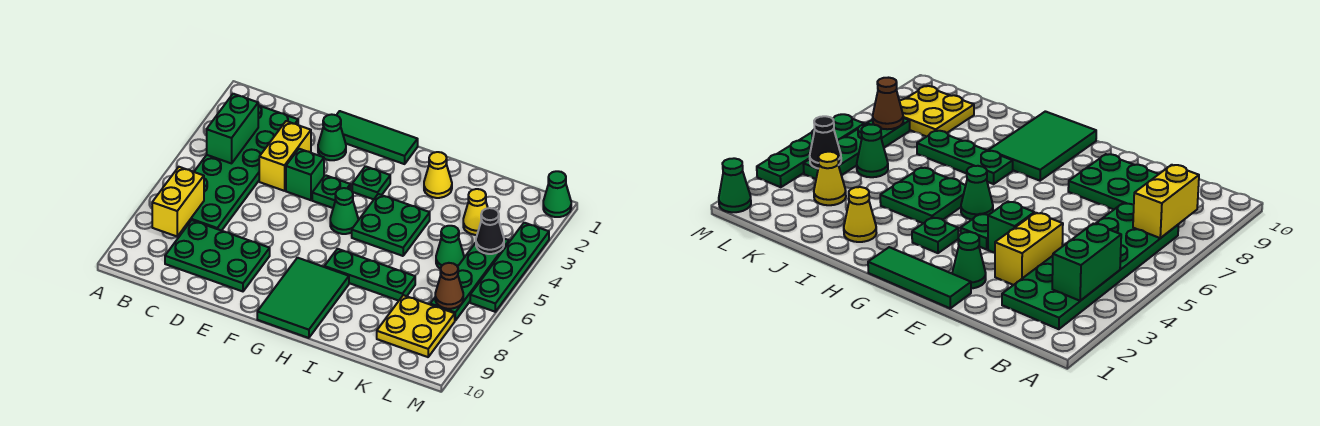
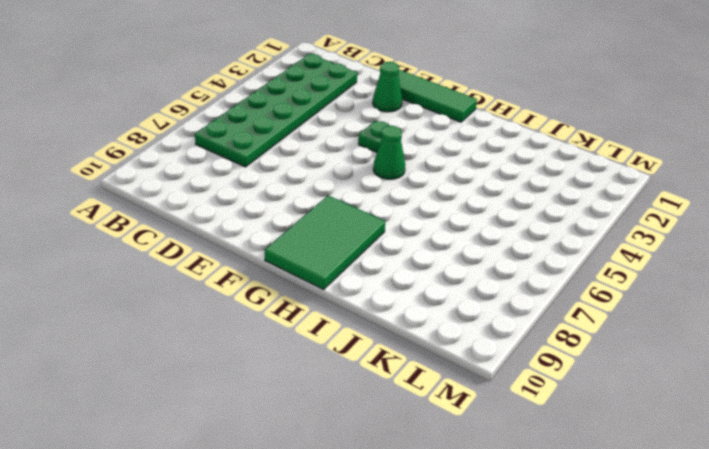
none -> green 2x3 plate [165,220,270,291]
none -> yellow 1x2 brick [259,121,311,191]
none -> green 1x1 brick [286,149,324,200]

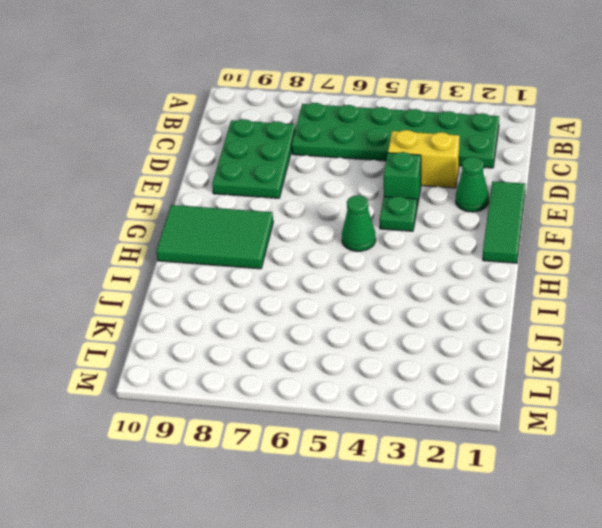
none -> green 1x1 plate [352,166,390,199]
none -> green 2x2 plate [352,194,430,256]
none -> green 1x3 plate [324,249,415,301]

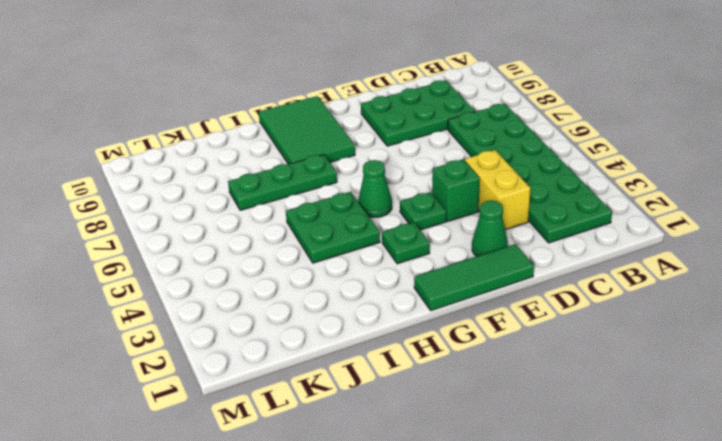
none -> yellow 1x1 cone [424,152,452,198]
none -> yellow 1x1 cone [463,189,488,235]
none -> green 1x1 cone [436,226,464,269]

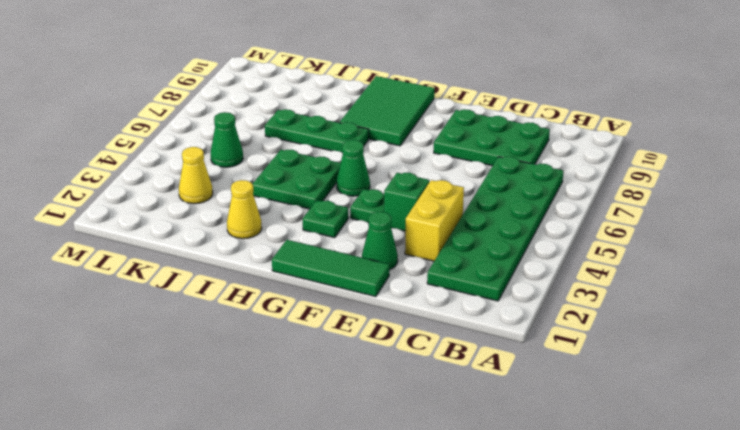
none -> yellow 2x2 plate [377,295,455,357]
none -> green 1x4 plate [430,239,509,320]
none -> green 1x1 cone [543,171,571,217]

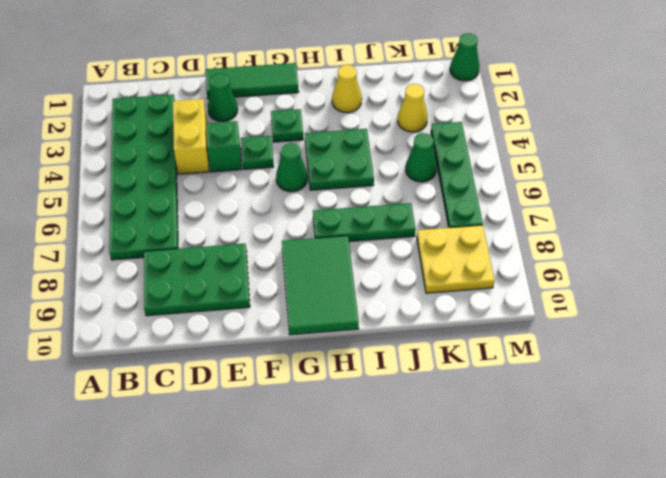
none -> green 1x4 plate [470,223,549,312]
none -> green 1x2 brick [207,94,258,163]
none -> yellow 1x2 brick [152,167,204,236]

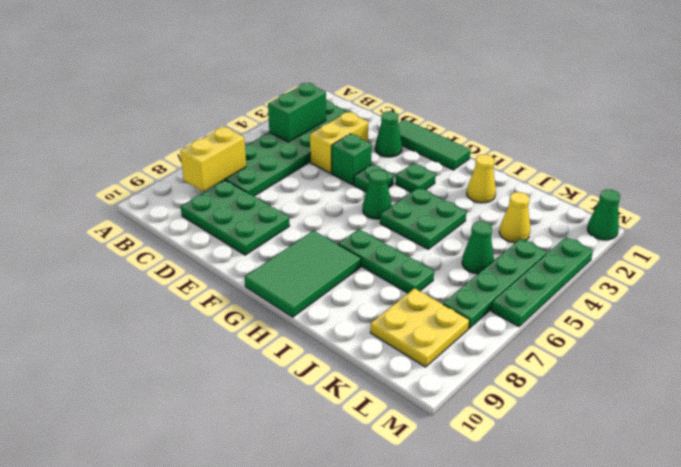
none -> black 1x1 cone [476,208,504,254]
none -> brown 1x1 cone [435,263,463,309]

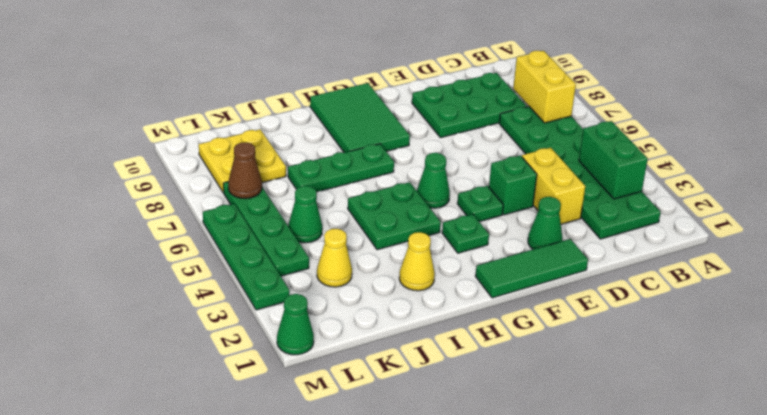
none -> black 1x1 cone [476,208,504,254]

